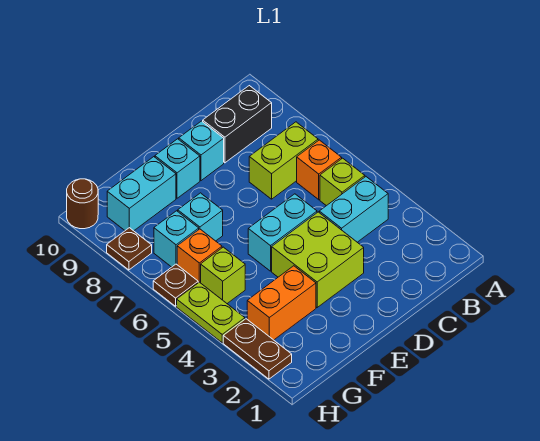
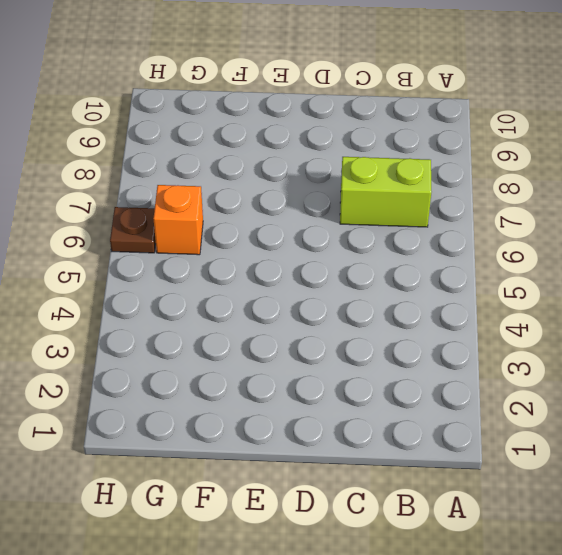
none -> cyan 1x2 brick [319,177,388,242]
none -> lime 1x1 brick [320,158,365,206]
none -> orange 1x1 brick [297,140,342,200]

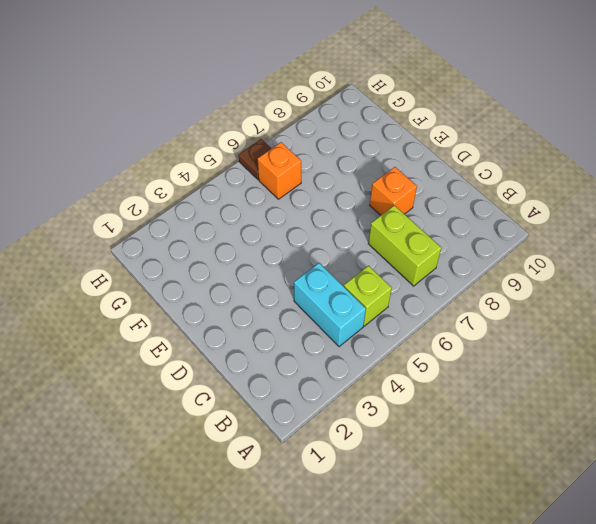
orange 1x1 brick [370,167,417,215] -> orange 1x1 brick moved to [297,140,342,200]
none -> black 1x2 brick [203,86,272,163]
none -> lime 2x2 brick [272,212,364,307]
none -> cyan 1x2 brick [248,194,317,271]

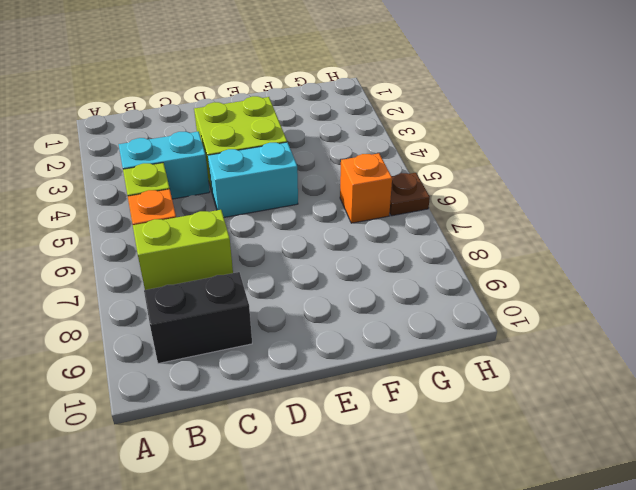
none -> cyan 1x1 brick [179,121,224,181]
none -> cyan 1x1 brick [155,139,200,198]
none -> orange 1x2 brick [247,266,316,340]

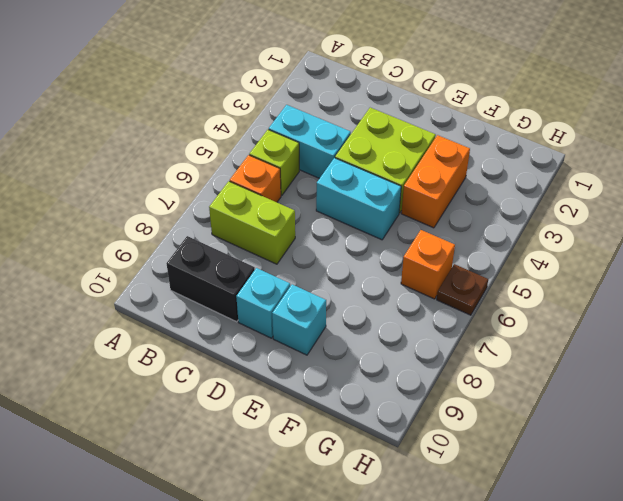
orange 1x2 brick [401,135,470,228] -> orange 1x2 brick turned to [247,266,316,340]
none -> cyan 1x1 brick [178,193,223,241]
none -> cyan 1x2 brick [107,157,176,231]
none -> lime 1x1 brick [201,247,245,303]

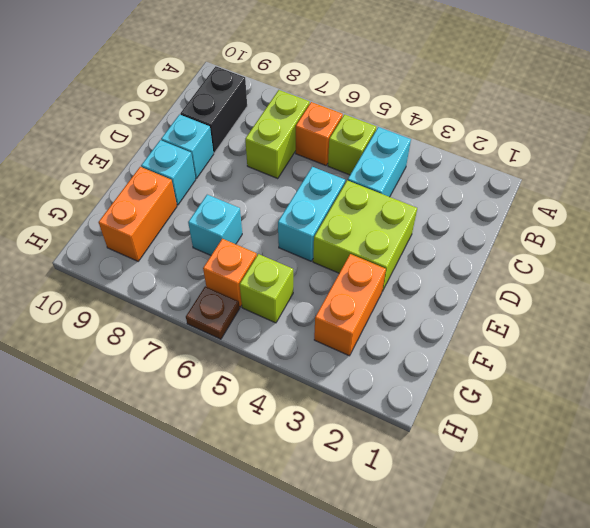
orange 1x2 brick [99,167,177,261] -> cyan 1x2 brick [107,157,176,231]
none -> cyan 1x1 brick [154,211,199,267]
none -> brown 1x2 plate [223,319,292,379]
none -> lime 1x2 plate [177,282,245,343]

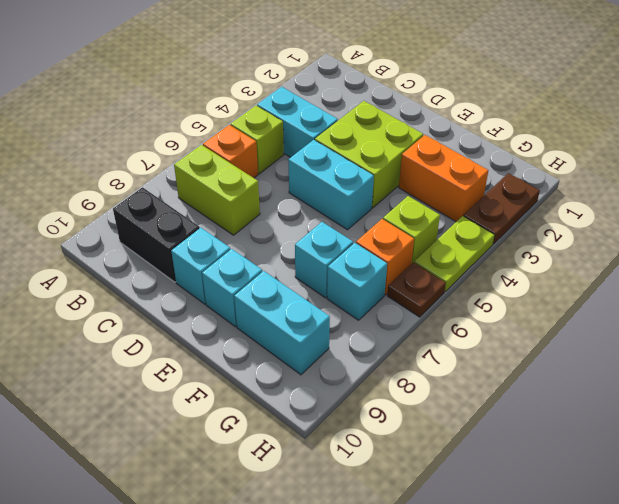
none -> brown 1x1 plate [107,228,152,270]
none -> brown 1x1 round brick [67,179,98,229]

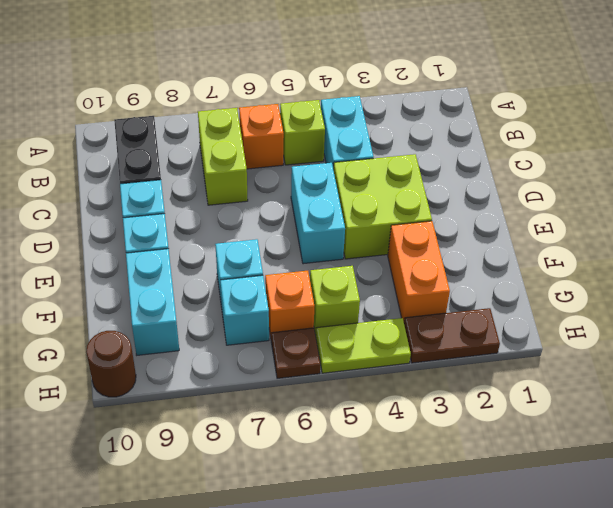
none -> brown 1x1 plate [107,228,152,270]

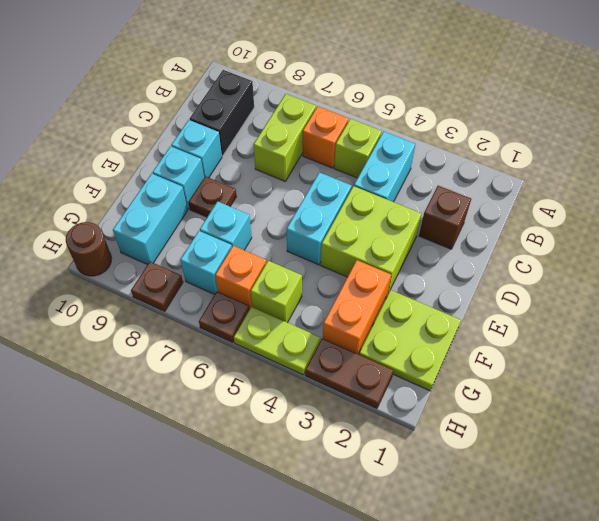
brown 1x1 brick [419,186,471,249] -> none
brown 1x1 plate [188,176,236,217] -> none
lime 2x2 plate [359,290,461,391] -> none

